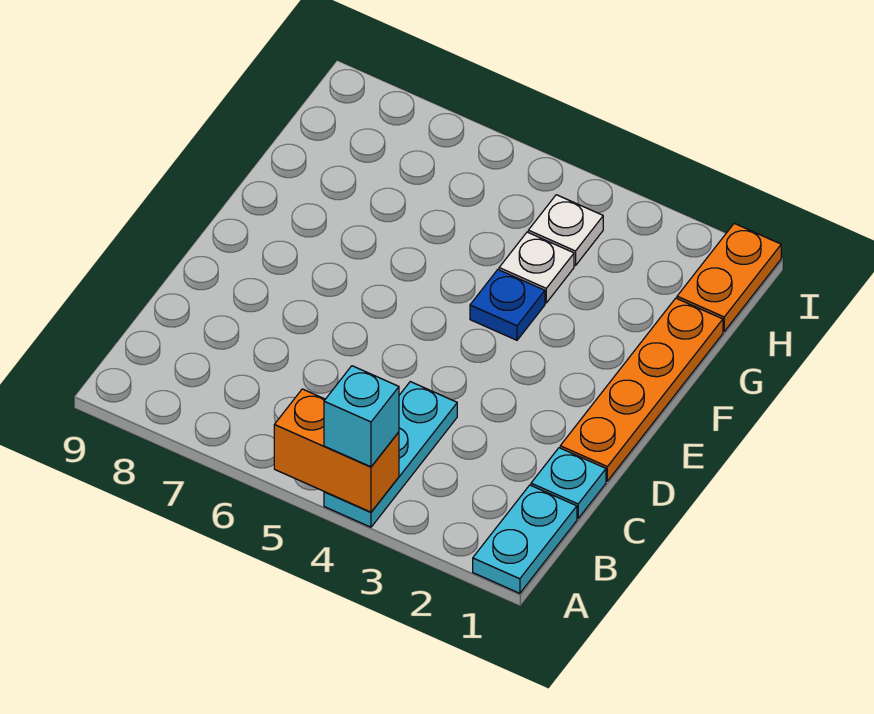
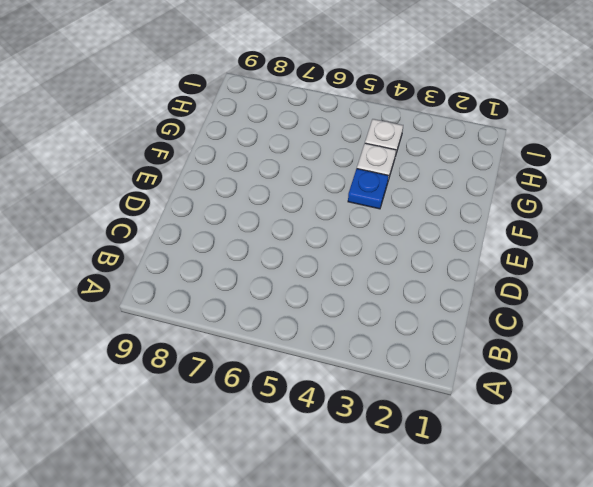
none -> cyan 1x2 plate [473,485,577,593]
none -> cyan 1x3 plate [324,382,457,527]

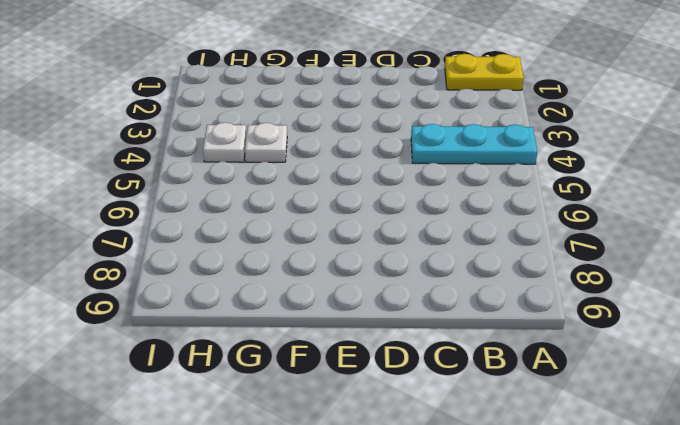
yellow 1x2 plate [445,54,524,90] -> cyan 1x2 plate [473,485,577,593]
none -> cyan 1x1 plate [531,448,606,518]
none -> orange 1x4 plate [560,298,723,481]

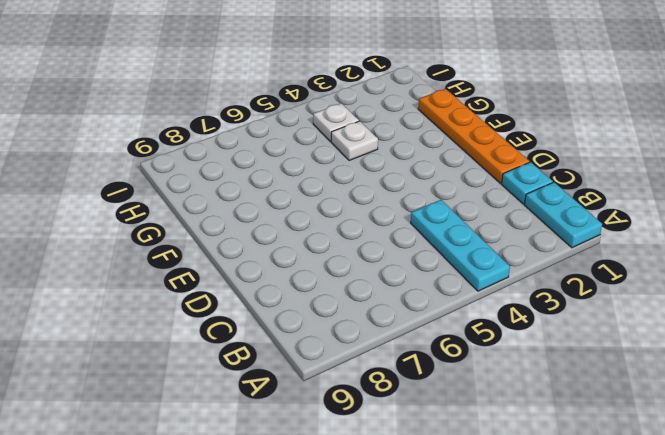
none -> blue 1x1 plate [470,270,545,340]
none -> orange 1x2 plate [677,223,781,332]

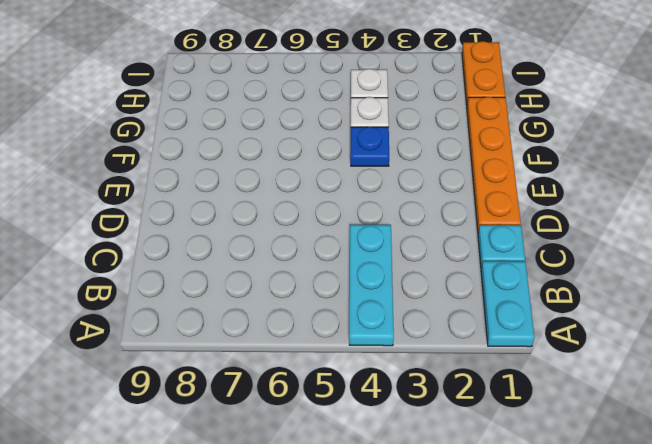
none -> orange 1x2 brick [274,389,399,512]
none -> cyan 1x1 brick [324,366,399,467]

